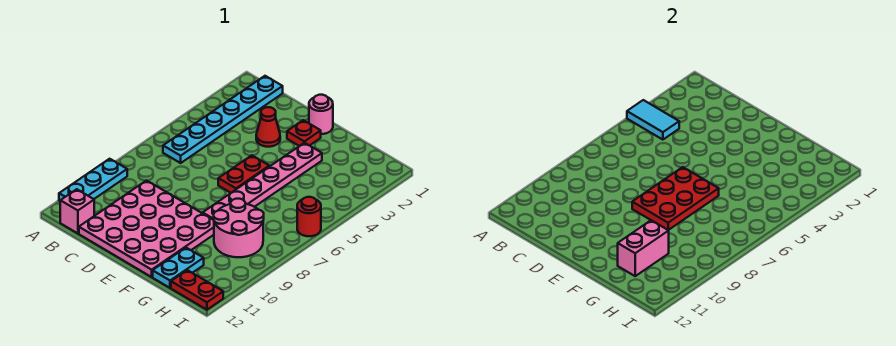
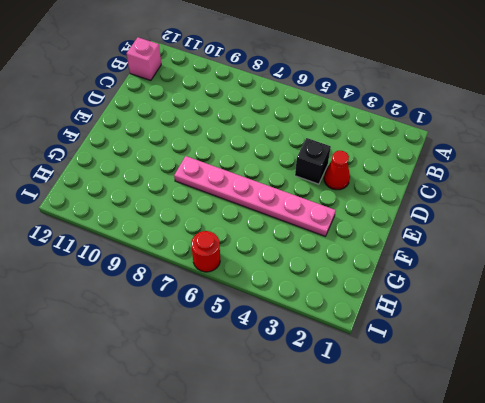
black 1x1 brick [295,138,331,184] -> none
none -> cyan 1x3 plate [59,159,127,201]
none -> cyan 1x6 plate [163,76,283,163]
none -> pink 4x4 plate [79,181,214,277]

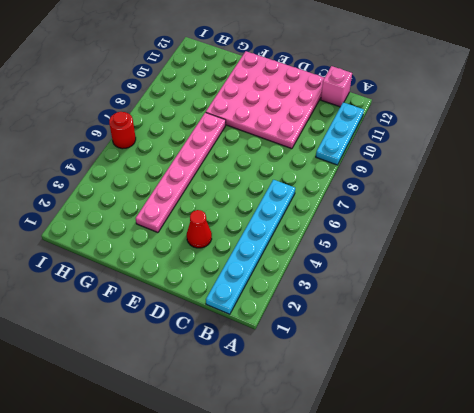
none -> pink 1x1 round brick [309,95,333,134]
none -> red 1x1 plate [287,120,321,146]
none -> red 1x2 plate [218,155,269,193]

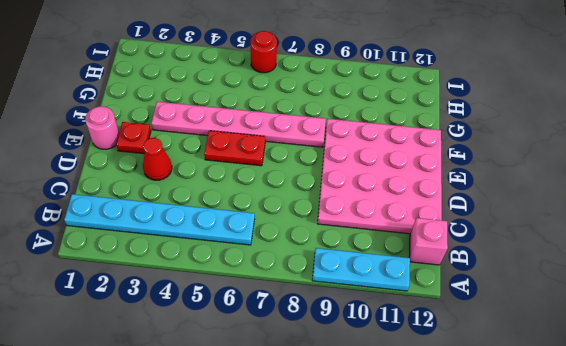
none -> pink 2x2 round brick [214,199,264,257]
none -> cyan 1x2 plate [153,248,204,288]
none -> red 1x2 plate [171,270,223,310]

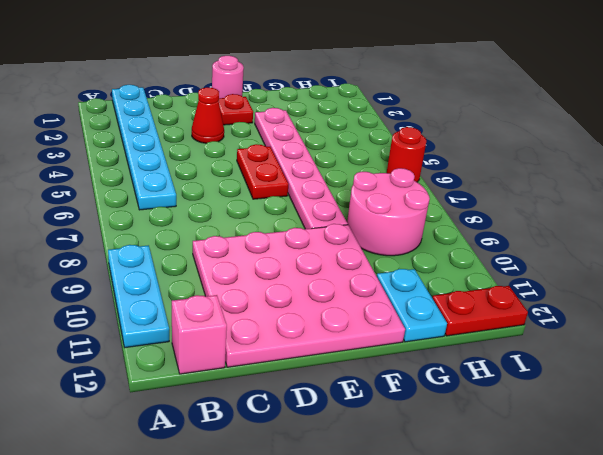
none -> cyan 1x2 tile [627,100,679,140]
none -> red 2x3 plate [632,167,719,230]
none -> pink 1x2 brick [618,220,669,276]

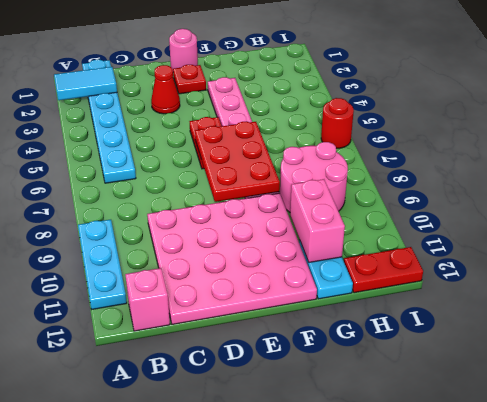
cyan 1x2 tile [54,67,117,100] -> cyan 1x2 tile moved to [627,100,679,140]

